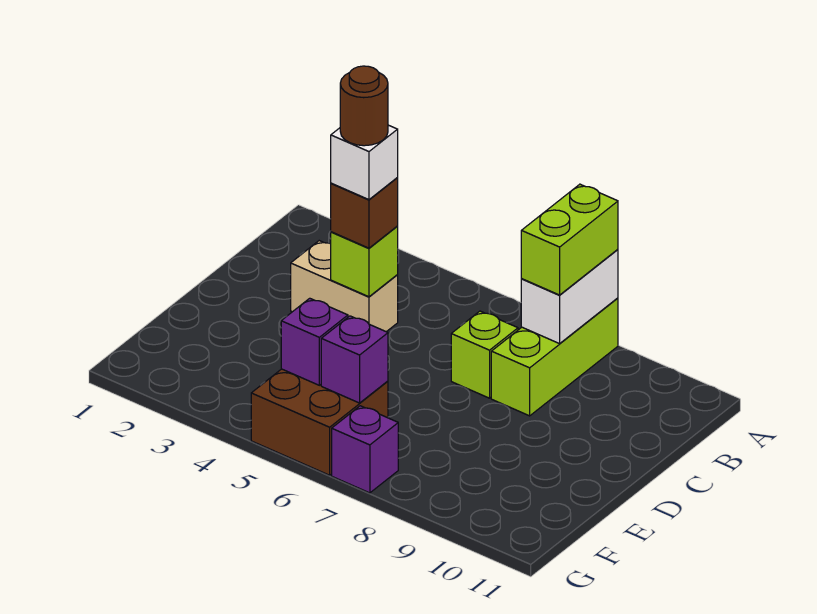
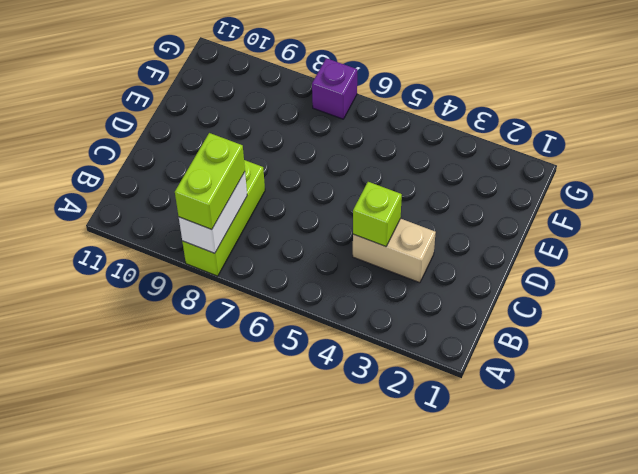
none -> lime 1x1 brick [451,311,518,398]
none -> brown 2x2 brick [251,369,388,475]
none -> purple 1x1 brick [281,298,348,385]

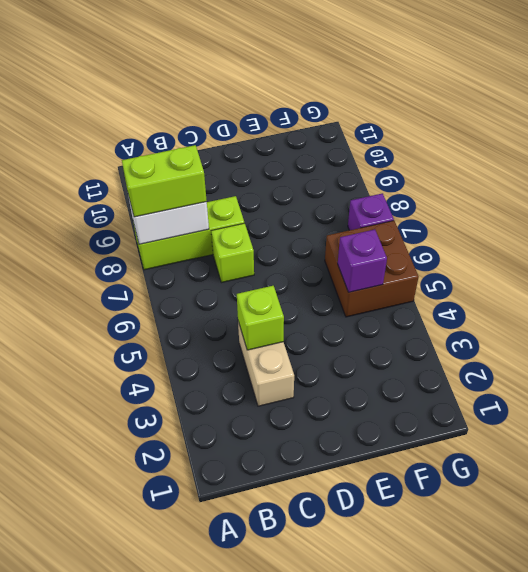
none -> purple 1x1 brick [321,316,388,403]
none -> brown 1x1 brick [331,178,398,248]
none -> white 1x1 brick [331,125,398,200]

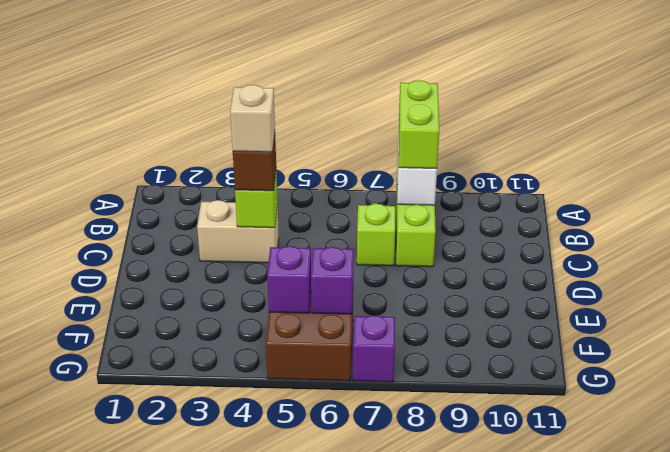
tan 1x1 brick [230,85,275,152] -> white 1x1 brick [331,125,398,200]
none -> brown 1x1 round brick [340,66,388,146]

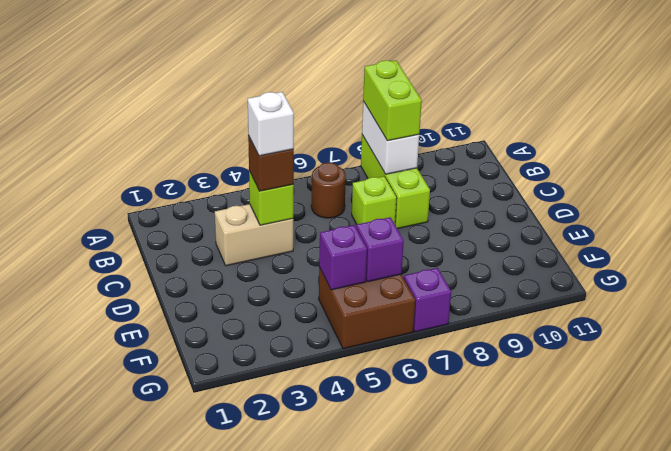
brown 1x1 round brick [311,163,346,218] -> brown 1x1 round brick moved to [340,66,388,146]

